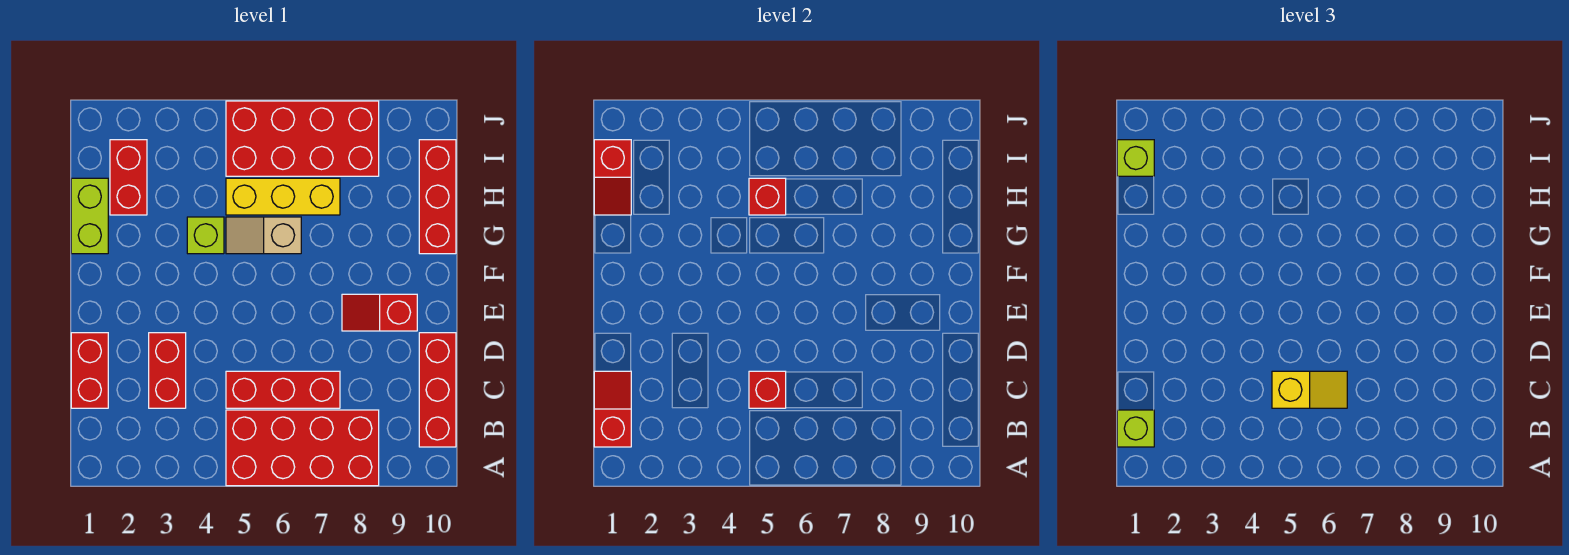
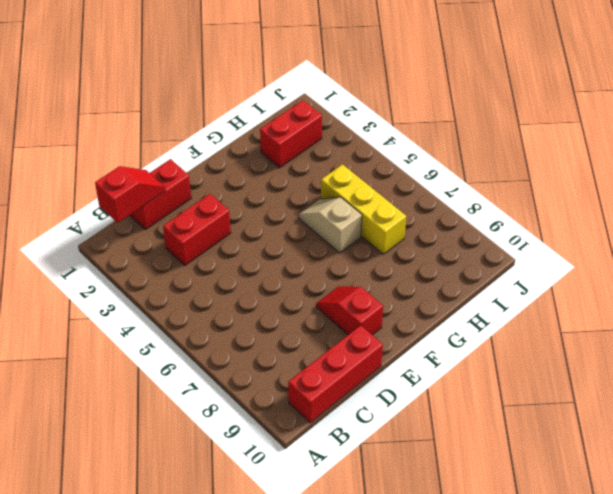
none -> red 2x4 brick [226,410,379,486]
none -> red 1x3 brick [226,371,340,408]
none -> lime 1x2 brick [71,178,108,254]

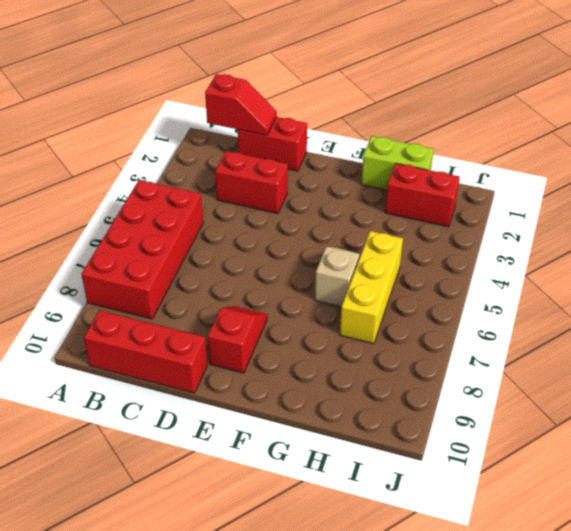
none -> red 1x3 brick [226,371,340,408]
none -> lime 1x1 brick [187,217,224,254]
none -> red 1x3 brick [419,140,456,254]

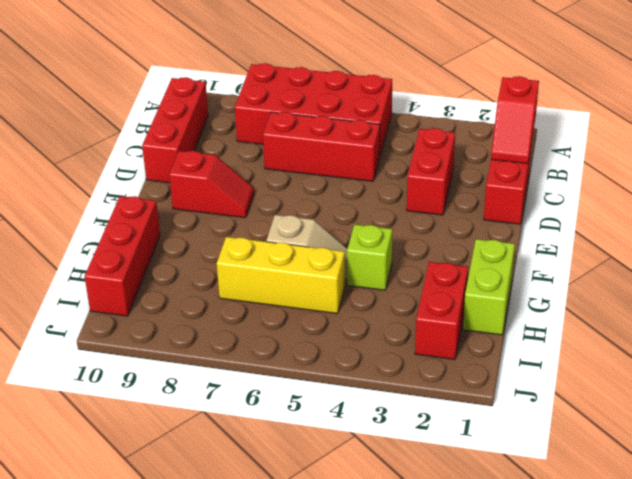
none -> red 2x4 brick [226,101,379,176]
none -> red 1x1 brick [749,371,786,408]
none -> red 1x2 slope [594,140,631,215]

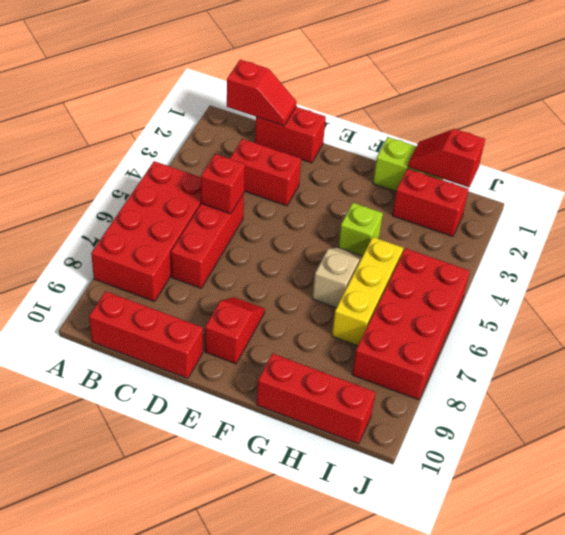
none -> red 1x1 brick [749,178,786,215]
none -> lime 1x1 brick [1117,410,1154,447]
none -> yellow 1x2 slope [1272,371,1347,408]

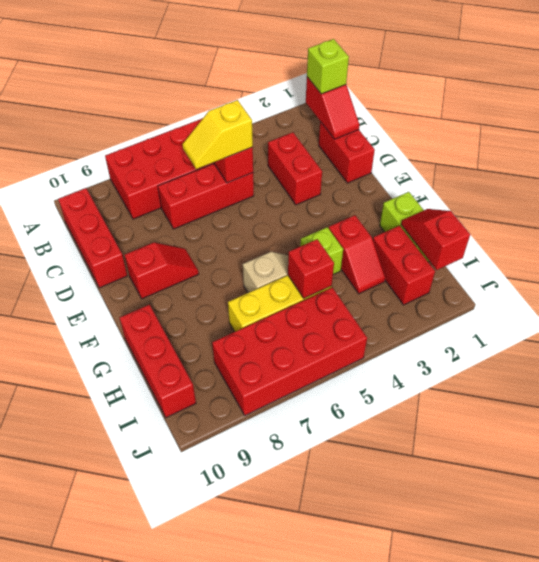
red 1x2 slope [329,215,385,294] -> none
none -> lime 1x1 brick [1117,140,1154,176]

